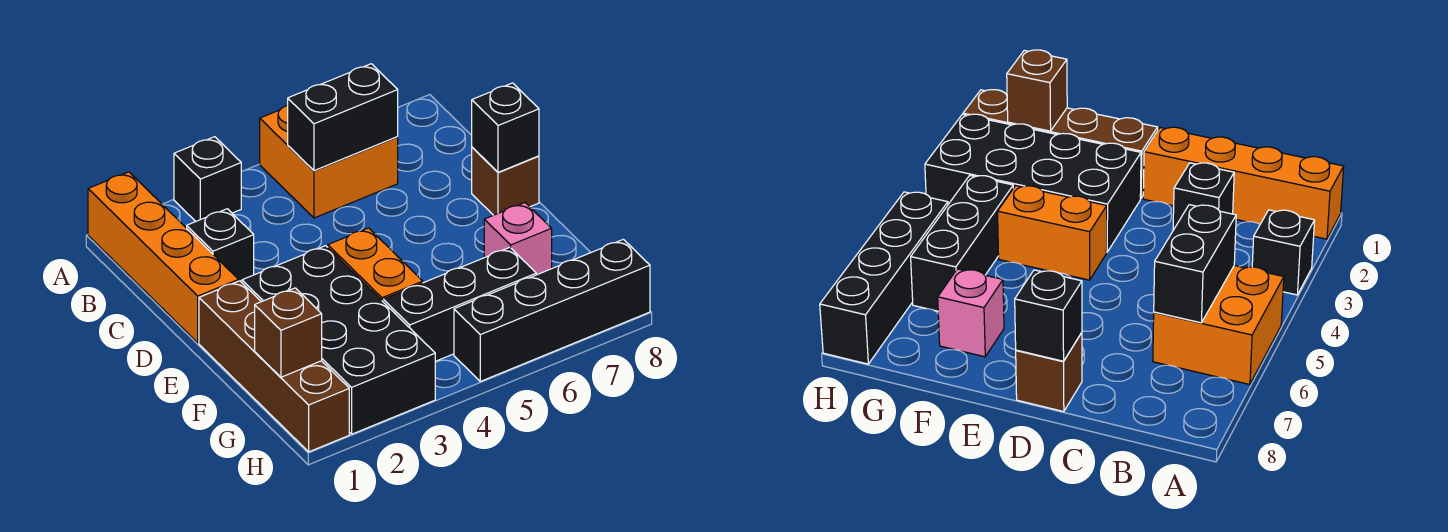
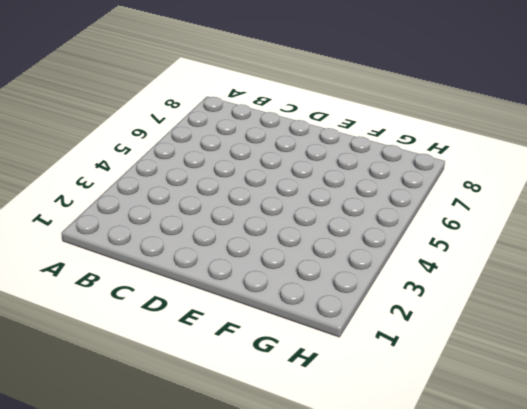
none -> orange 1x4 brick [88,172,239,343]
none -> black 1x1 brick [174,137,241,221]
none -> orange 2x2 brick [260,106,398,218]

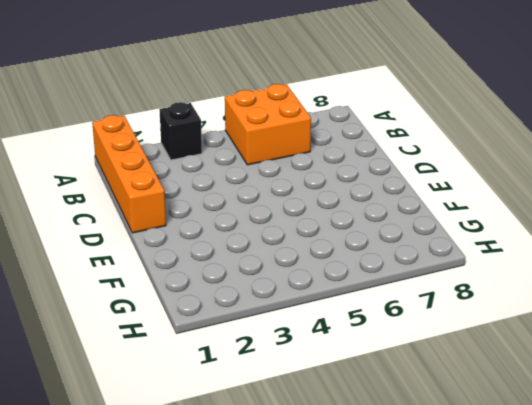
none -> black 1x1 brick [187,209,254,282]
none -> brown 1x1 brick [472,147,539,215]
none -> brown 1x4 brick [199,281,349,452]

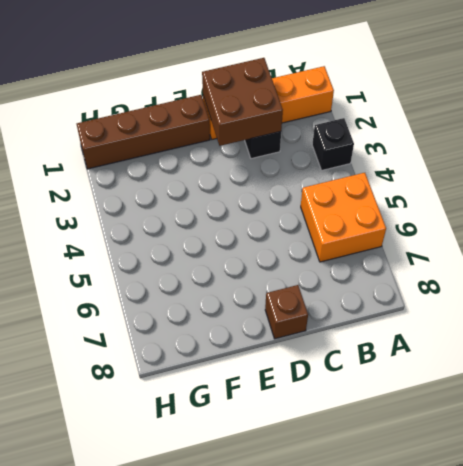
brown 2x2 brick [202,58,283,146] -> none
none -> black 2x4 brick [242,246,435,434]
none -> orange 1x2 brick [328,228,423,301]
none -> pink 1x1 brick [484,203,552,275]

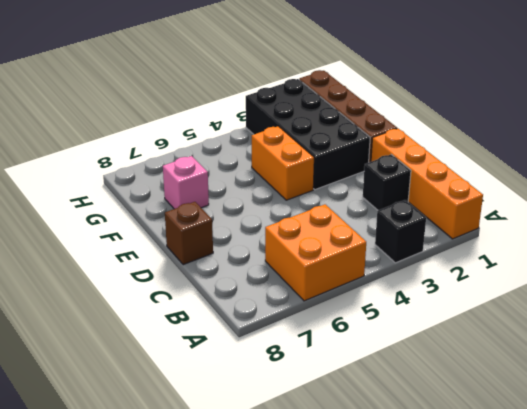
none -> black 1x3 brick [383,247,536,361]
none -> black 1x4 brick [454,239,650,381]
none -> black 1x2 brick [288,64,398,171]

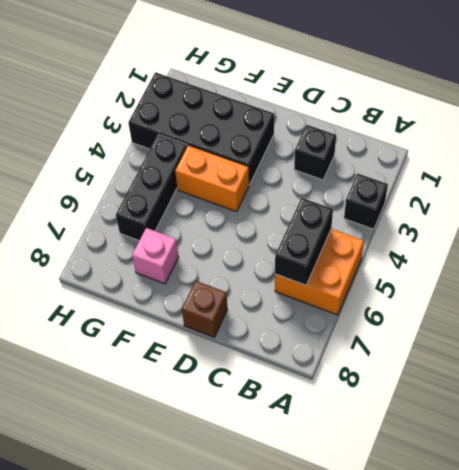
none -> orange 1x4 brick [88,172,239,343]
none -> brown 1x4 brick [199,281,349,452]
none -> black 1x4 brick [454,239,650,381]

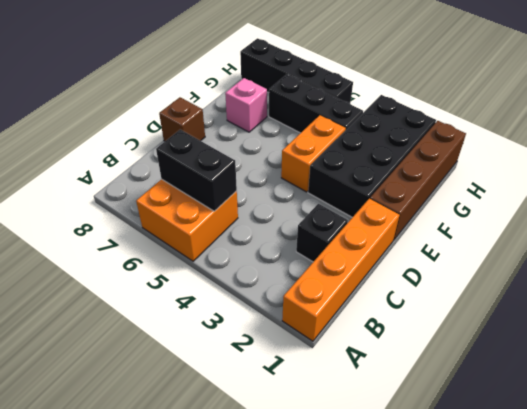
none -> black 1x1 brick [174,137,241,221]
none -> black 1x1 brick [472,83,539,172]
none -> brown 1x1 brick [255,288,322,377]

